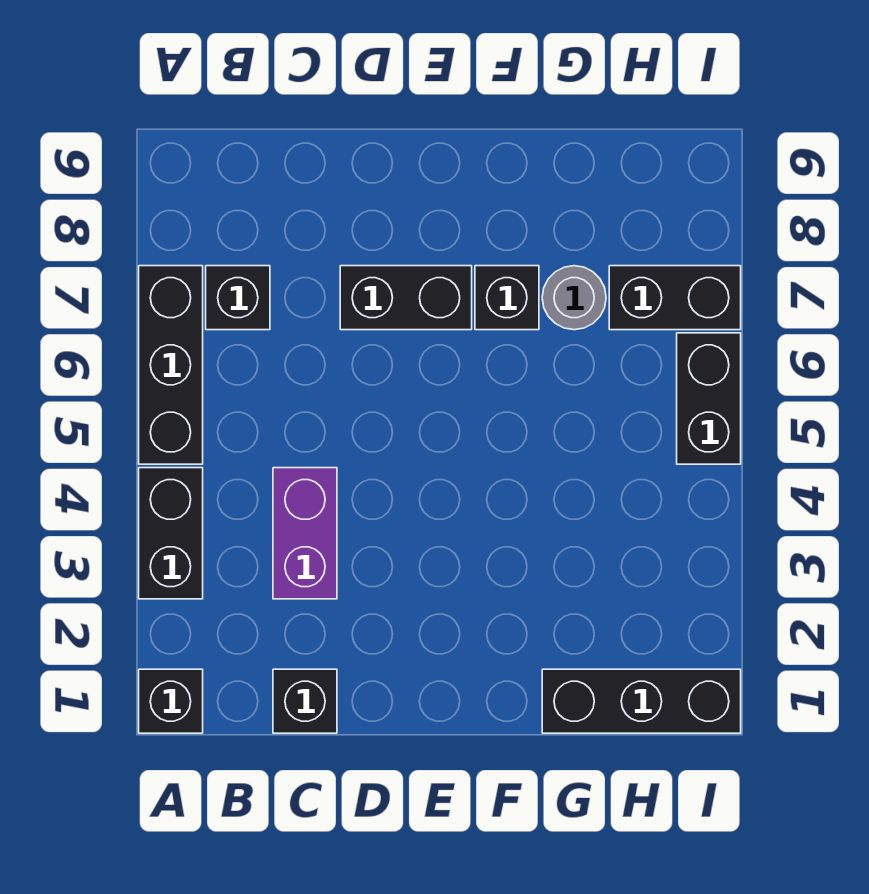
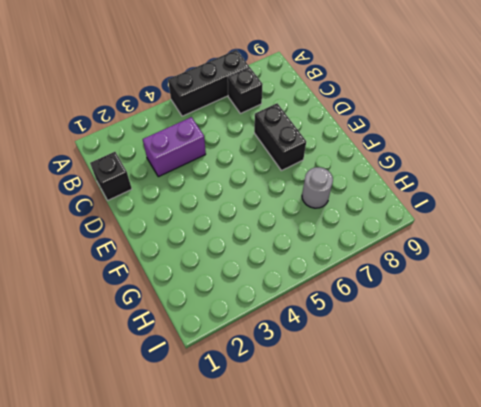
none -> black 1x1 brick [139,669,203,733]
none -> black 1x2 brick [139,468,203,599]
none -> black 1x1 brick [475,266,539,330]

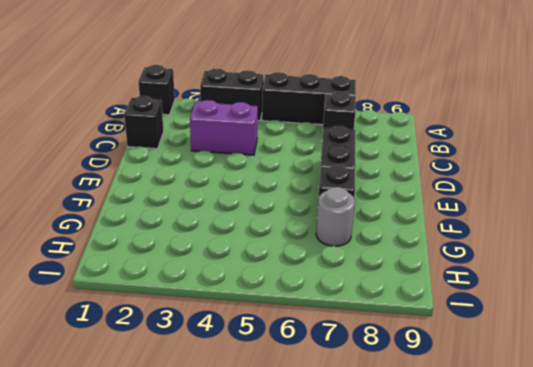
none -> black 1x3 brick [542,669,741,733]
none -> black 1x2 brick [609,266,741,330]
none -> black 1x2 brick [677,333,741,464]

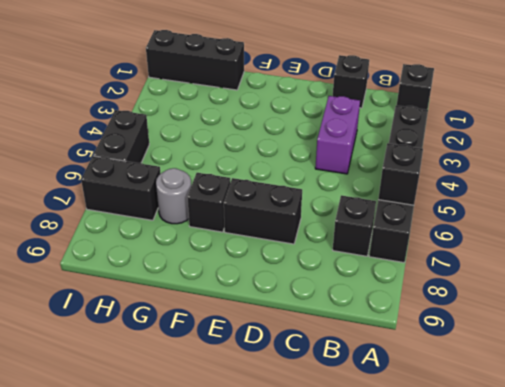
black 1x1 brick [378,143,423,205] -> none

